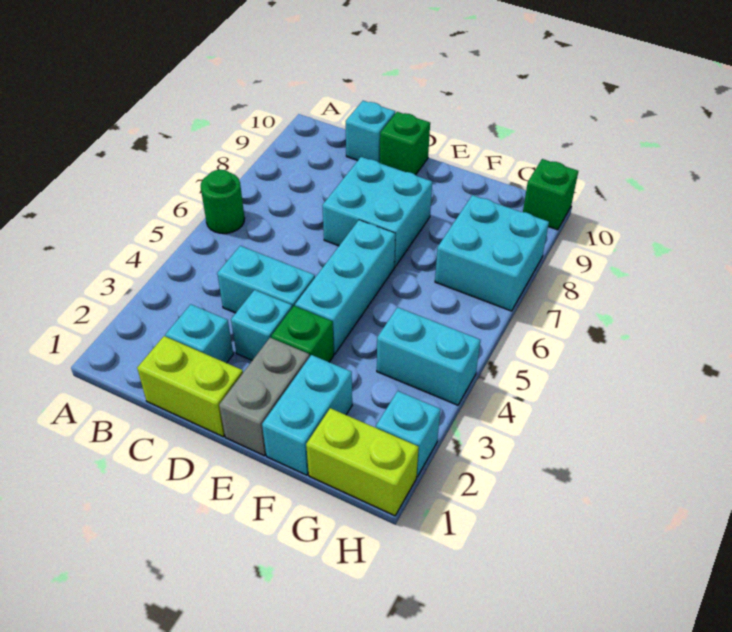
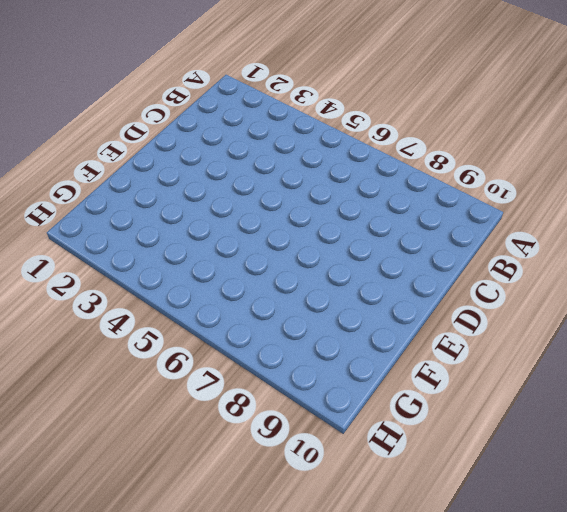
none -> green 1x1 round brick [201,170,245,234]
none -> lime 1x2 brick [137,336,243,437]
none -> cyan 1x1 brick [165,304,233,363]

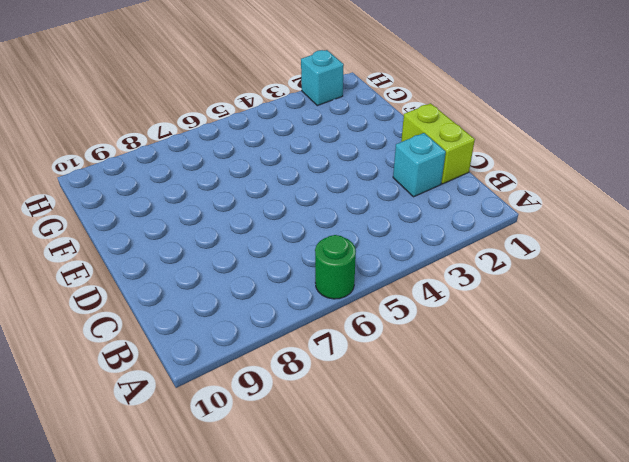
none -> cyan 1x2 brick [217,246,315,313]
none -> cyan 1x1 brick [346,101,395,163]
none -> cyan 1x1 brick [231,290,292,360]

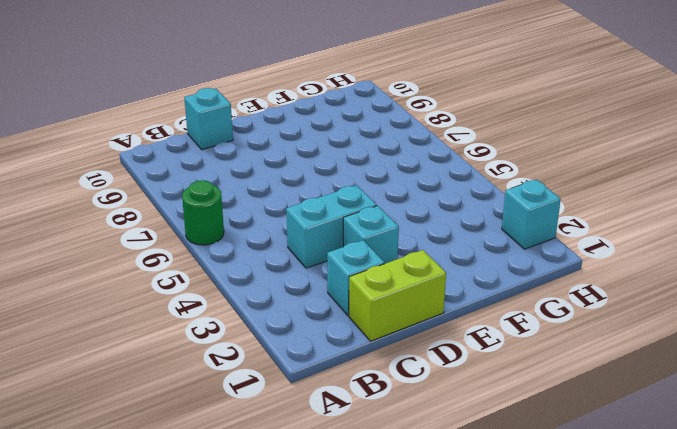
none -> cyan 2x2 brick [322,157,432,267]
none -> green 1x1 brick [380,112,430,175]
none -> grey 1x2 brick [219,338,309,456]

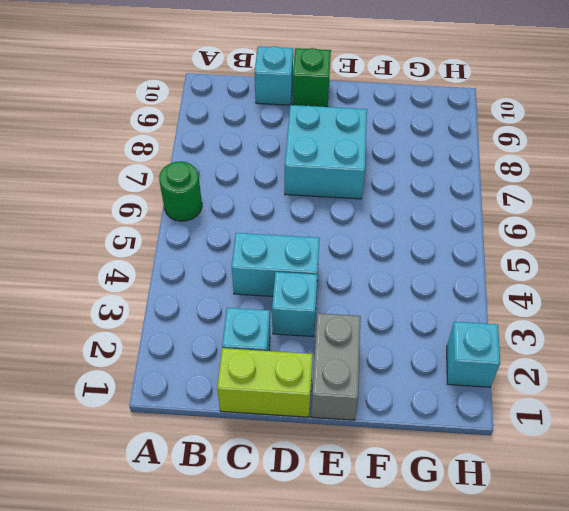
none -> green 1x1 brick [271,306,334,362]
none -> cyan 1x3 brick [295,220,395,354]
none -> cyan 1x2 brick [262,355,352,475]

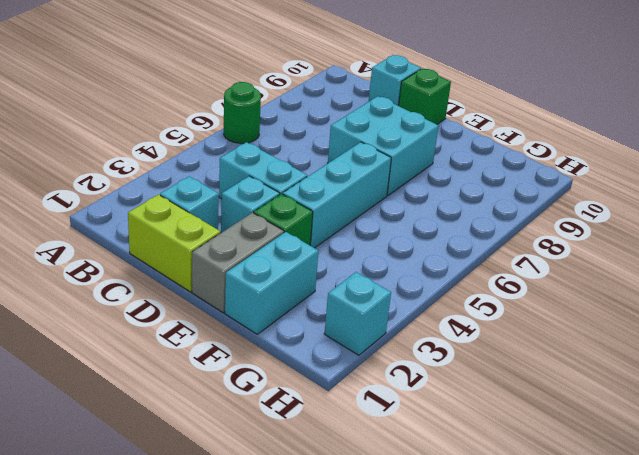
none -> lime 1x2 brick [306,408,419,516]
none -> cyan 1x2 brick [377,307,480,405]
none -> cyan 2x2 brick [435,195,549,311]

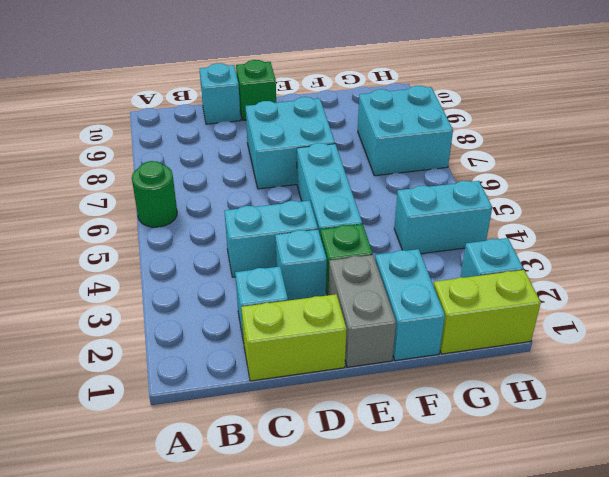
none -> green 1x1 brick [523,159,578,230]

